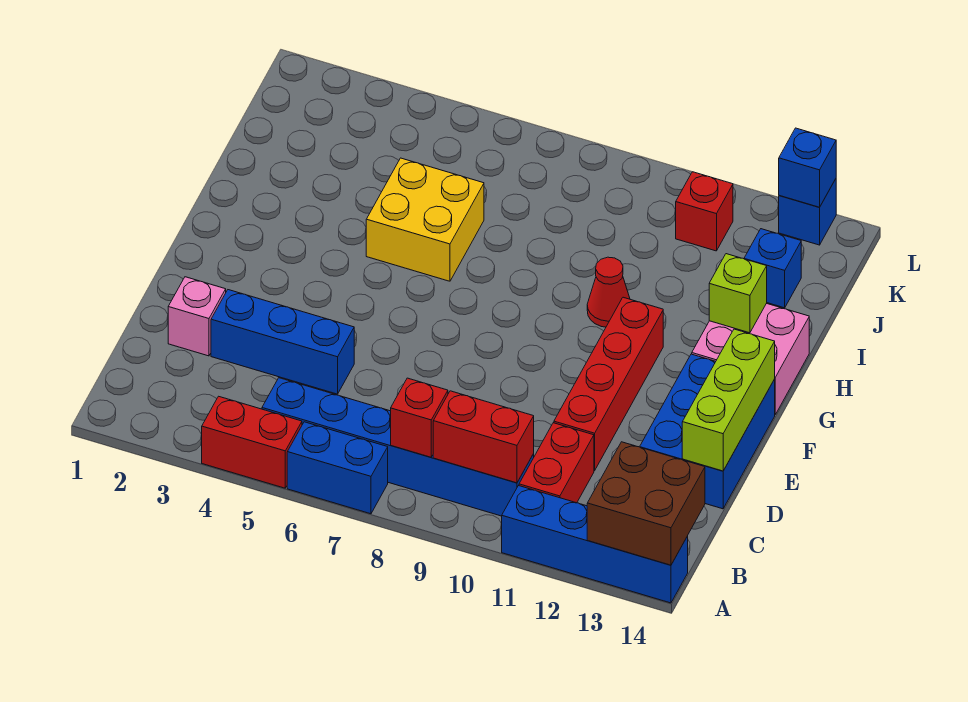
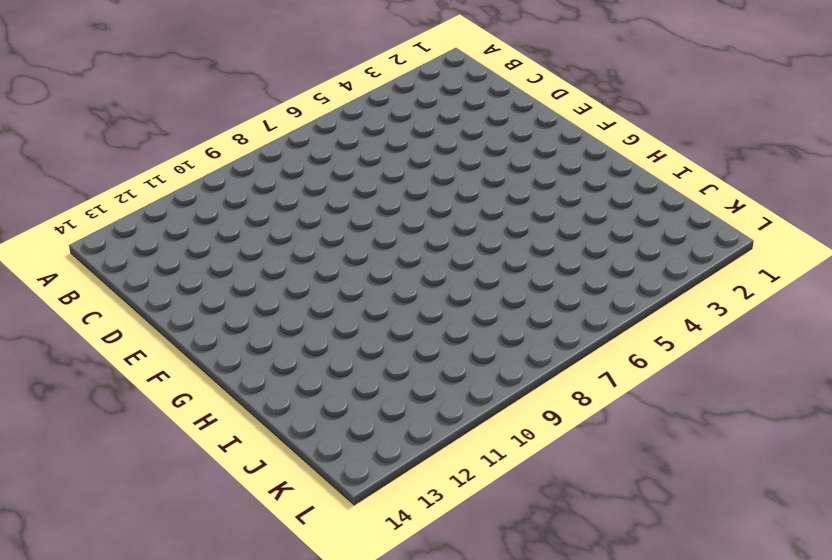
none -> red 1x2 brick [202,396,302,488]
none -> blue 1x2 brick [287,422,388,514]
none -> blue 1x4 brick [502,486,688,603]

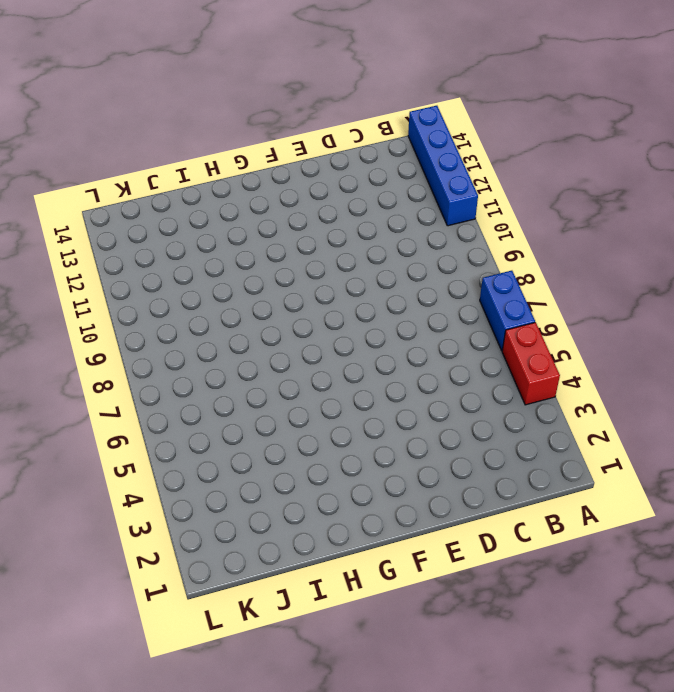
none -> blue 1x6 brick [262,378,534,516]
none -> red 1x2 brick [519,423,594,503]
none -> pink 1x1 brick [168,277,226,356]

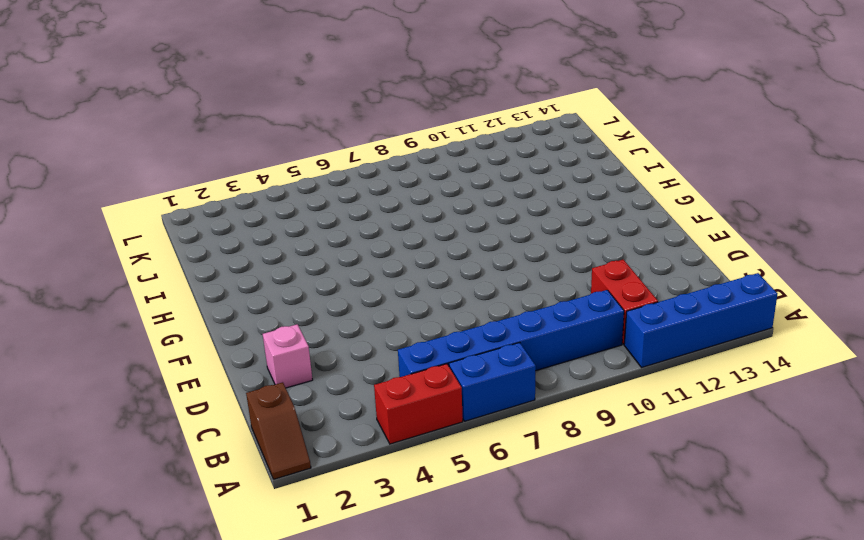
brown 1x2 slope [246,382,311,479] -> none
none -> blue 1x3 brick [211,290,354,394]
none -> red 1x4 brick [554,297,663,471]
none -> blue 2x3 brick [640,354,775,509]

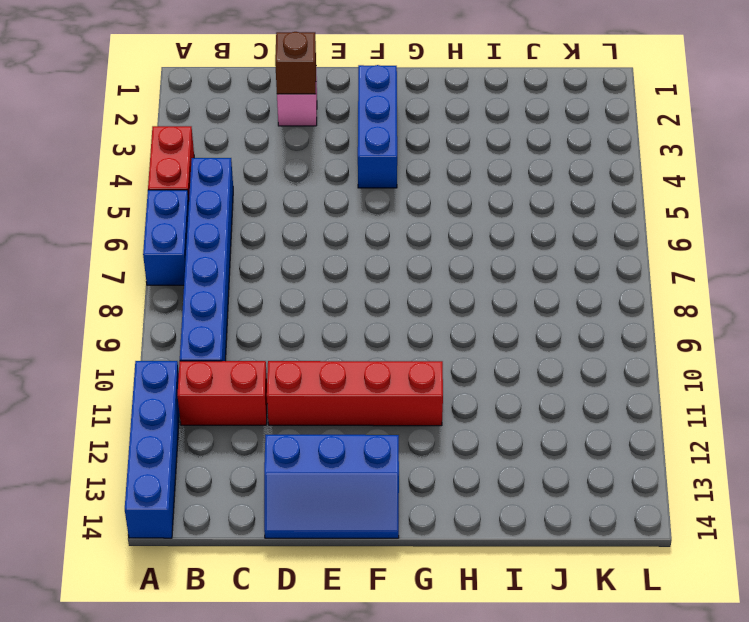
brown 1x1 brick [275,32,316,94] -> none
blue 2x3 slope [264,435,399,538] -> blue 2x3 brick [640,354,775,509]
blue 1x3 brick [358,65,397,188] -> blue 1x3 brick moved to [211,290,354,394]
none -> pink 2x2 brick [692,303,809,414]
none -> yellow 2x2 brick [366,158,484,281]
none -> red 1x1 cone [587,257,630,327]

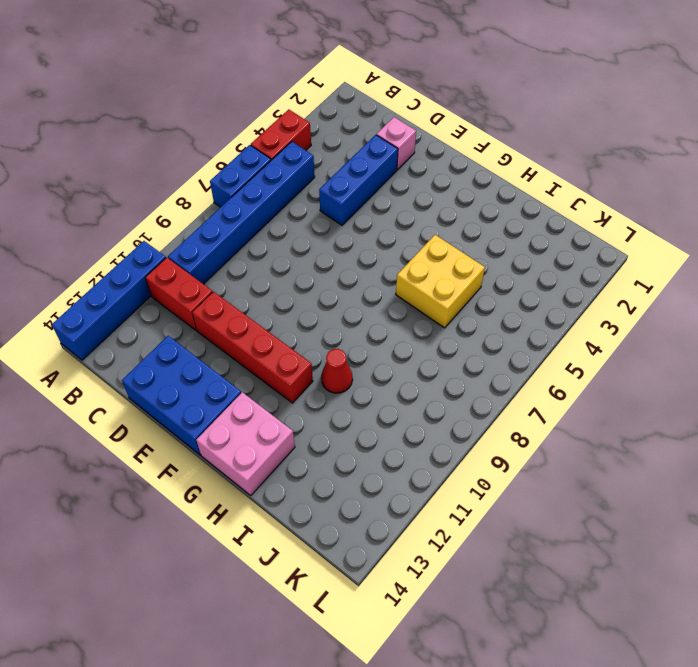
none -> blue 1x1 brick [744,229,801,308]
none -> red 1x1 brick [676,172,733,251]
none -> blue 1x1 brick [779,179,836,245]

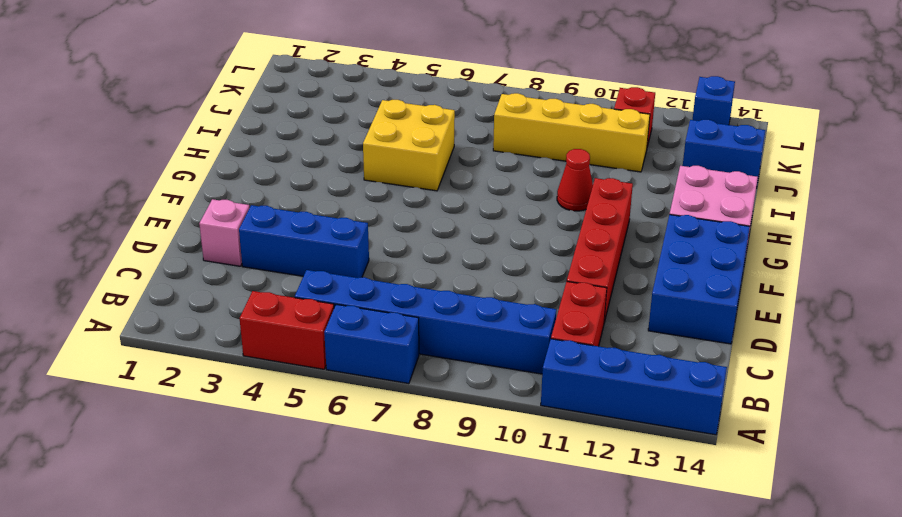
yellow 1x4 brick [493,93,650,172] -> none
blue 1x2 brick [683,120,765,188] -> blue 1x1 brick [744,229,801,308]
none -> brown 2x2 brick [587,442,705,565]
none -> red 1x1 brick [391,378,448,457]
none -> red 1x2 brick [433,391,534,483]

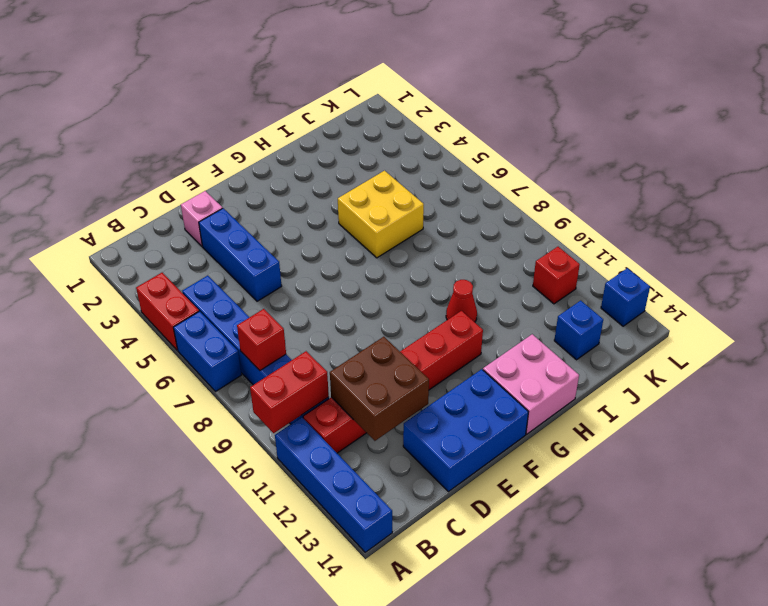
red 1x2 brick [250,351,329,433] -> red 1x2 brick turned to [433,391,534,483]
brown 2x2 brick [330,337,429,441] -> brown 2x2 brick moved to [587,442,705,565]
none -> lime 1x3 brick [682,329,775,471]
none -> lime 1x1 brick [709,254,767,333]
none -> blue 1x1 brick [779,128,836,207]

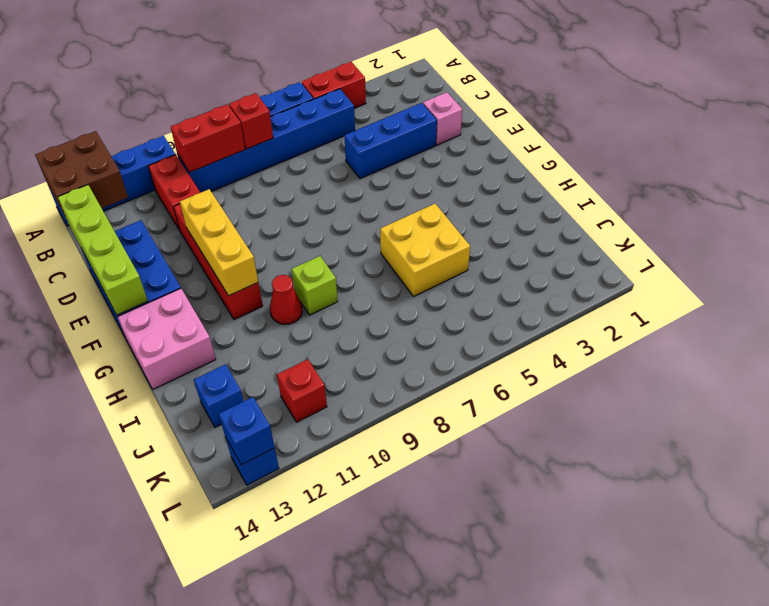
lime 1x4 brick [58,185,148,315] -> lime 1x3 brick [682,329,775,471]
yellow 1x3 brick [180,189,258,296] -> none
lime 1x1 brick [292,256,338,315] -> lime 1x1 brick moved to [709,254,767,333]

